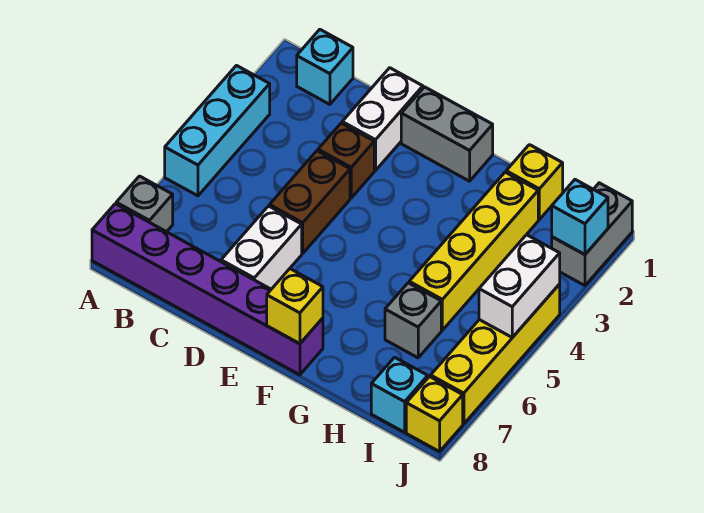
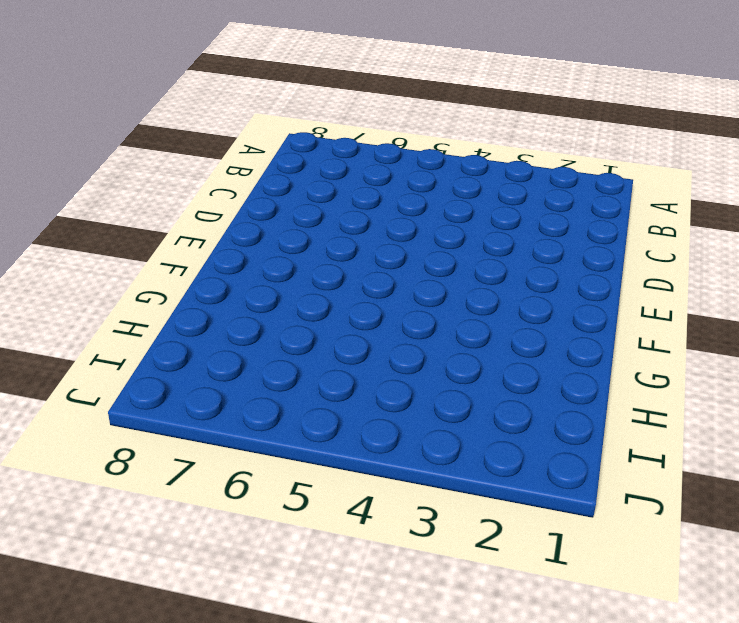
none -> cyan 1x3 brick [165,66,270,196]
none -> grey 1x1 brick [116,176,173,232]
none -> purple 1x6 brick [92,204,323,375]

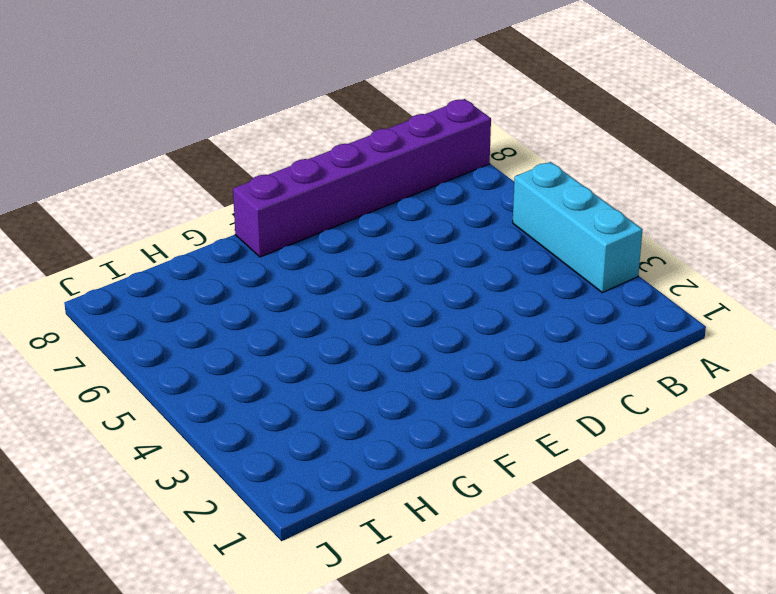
none -> grey 1x1 brick [116,176,173,232]
none -> cyan 1x1 brick [297,30,353,104]
none -> white 1x2 brick [342,68,423,170]

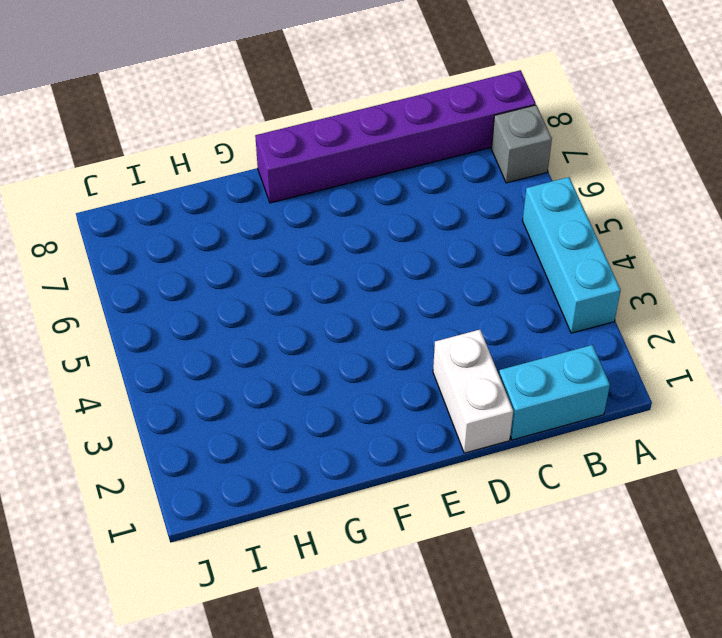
cyan 1x2 brick [499,345,610,440] -> cyan 1x1 brick [297,30,353,104]
none -> brown 1x1 brick [318,123,374,198]
none -> brown 1x2 brick [270,151,350,253]
none -> white 1x2 brick [221,206,302,289]

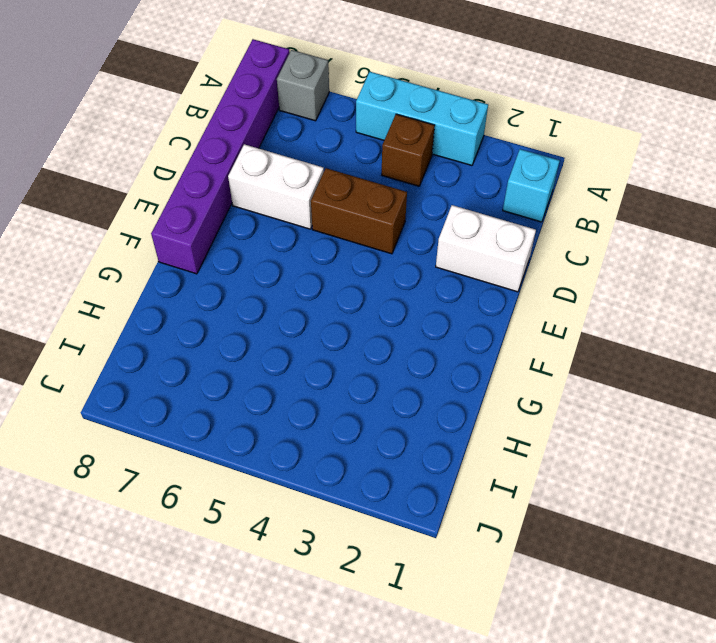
brown 1x1 brick [382,114,435,186] -> brown 1x1 brick moved to [318,123,374,198]
none -> grey 1x2 brick [401,87,493,181]
none -> yellow 1x1 brick [506,145,563,219]
none -> yellow 1x4 brick [409,172,538,330]

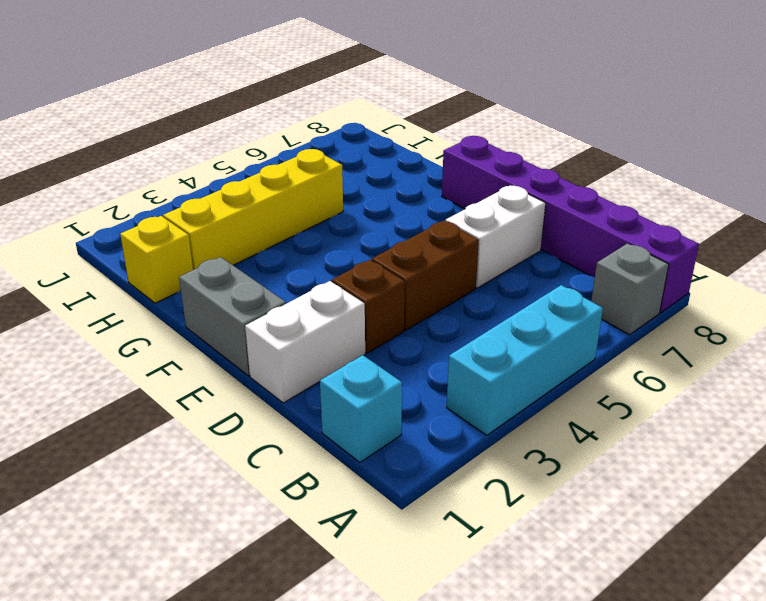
none -> grey 1x1 brick [385,283,441,358]
none -> cyan 1x1 brick [371,357,428,432]
none -> grey 1x2 brick [552,183,632,286]

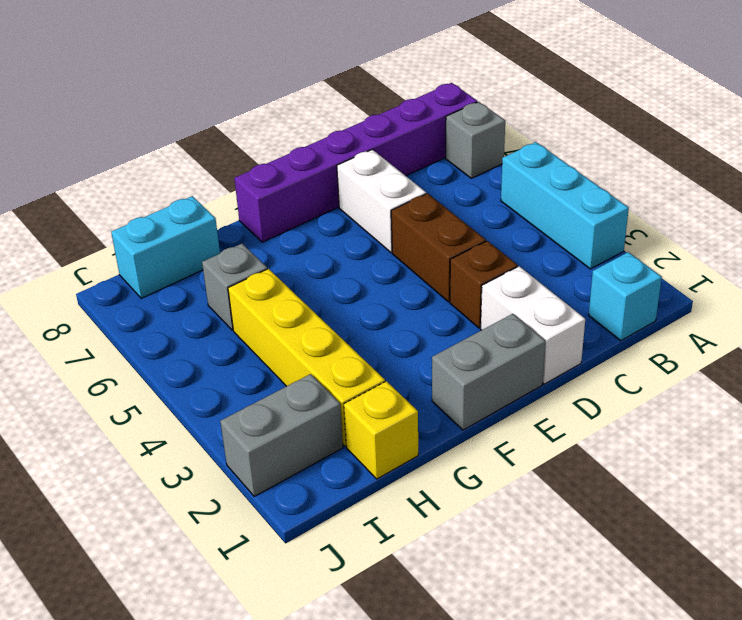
cyan 1x2 brick [111,196,220,298] -> cyan 1x1 brick [371,357,428,432]
grey 1x2 brick [220,374,343,496] -> grey 1x2 brick turned to [552,183,632,286]
none -> yellow 1x4 brick [431,284,560,424]
none -> yellow 1x1 brick [406,377,463,452]
none -> yellow 1x1 brick [267,269,323,344]

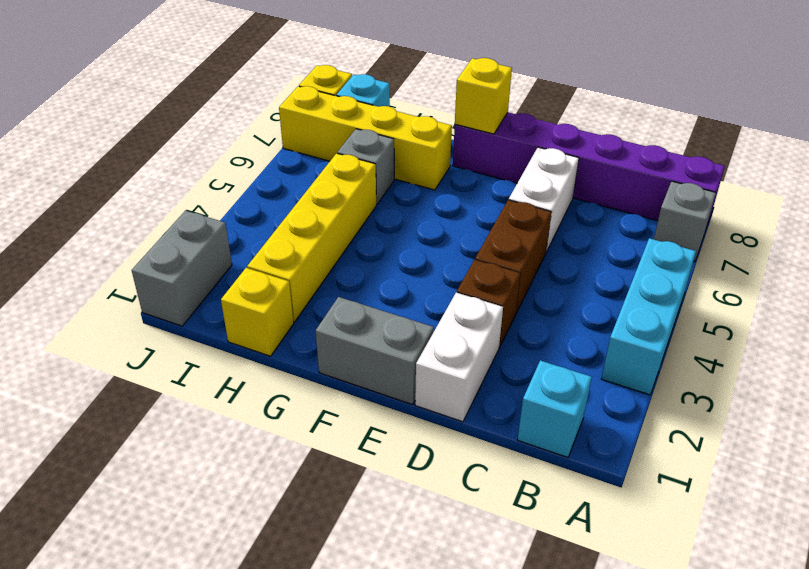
yellow 1x4 brick [279,86,452,190] -> yellow 1x4 brick turned to [431,284,560,424]
none -> cyan 1x1 brick [552,180,608,255]
none -> white 1x2 brick [479,235,560,337]

